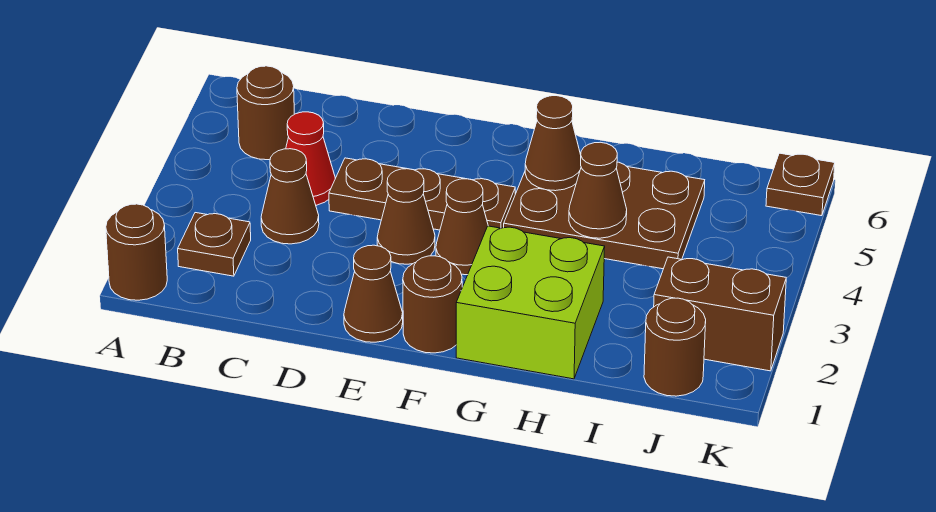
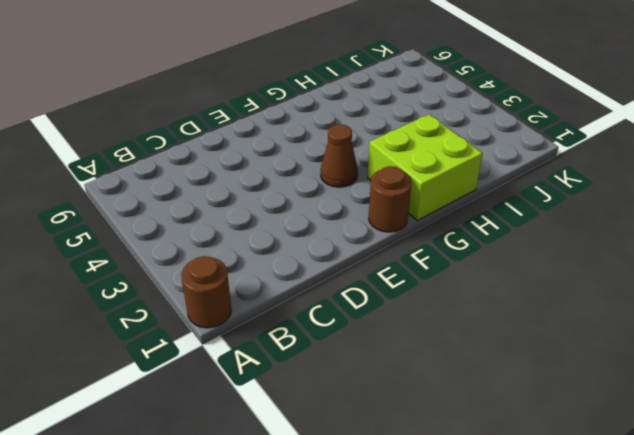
none -> brown 1x1 plate [178,213,251,276]
none -> brown 1x1 round brick [237,66,294,160]
none -> brown 1x1 cone [261,149,319,244]

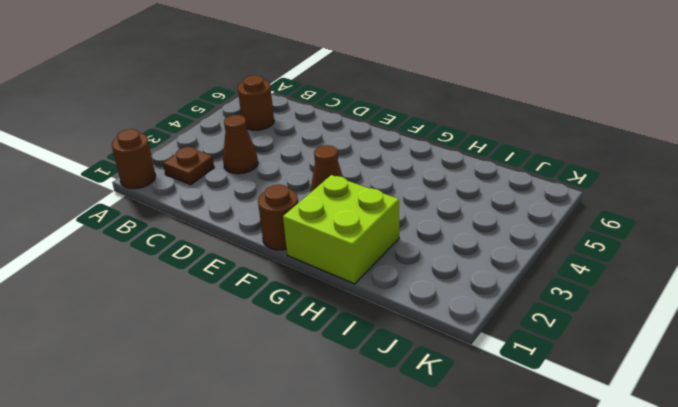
none -> red 1x1 cone [286,112,335,205]
none -> brown 1x3 plate [329,158,515,230]
none -> brown 1x1 cone [344,245,403,342]

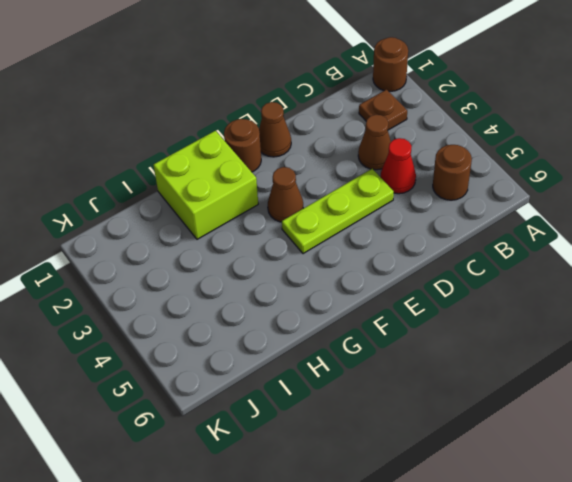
lime 1x3 plate [282,169,394,254] -> brown 1x3 plate [329,158,515,230]
none -> brown 1x1 cone [377,169,435,264]
none -> brown 2x3 plate [504,162,705,269]
none -> brown 1x1 round brick [644,298,706,396]

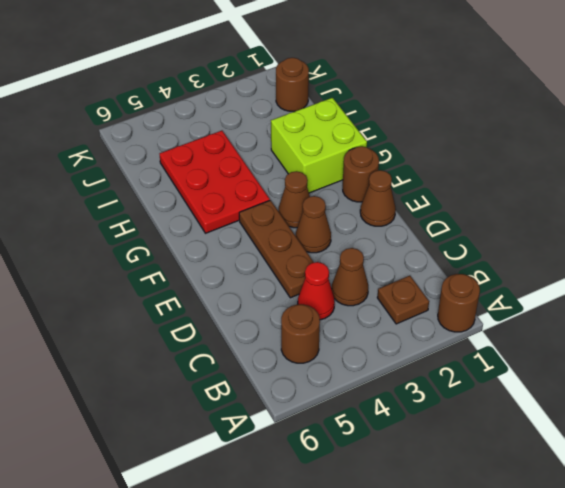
red 2x3 plate [160,131,270,233] -> brown 2x3 plate [504,162,705,269]
none -> brown 1x2 brick [654,257,786,371]
none -> brown 1x1 plate [766,153,835,216]
none -> brown 1x1 cone [525,96,581,191]

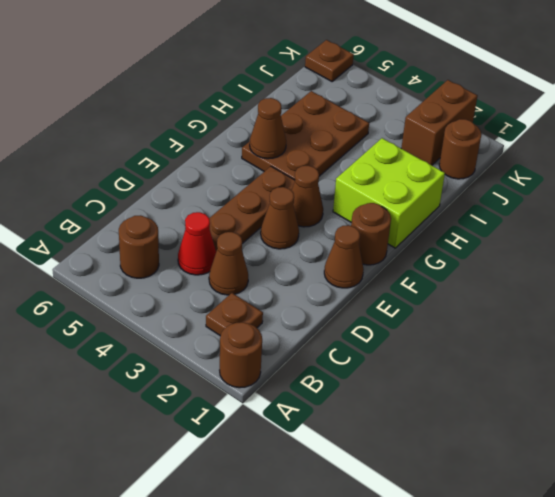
none -> brown 1x1 cone [569,142,627,238]

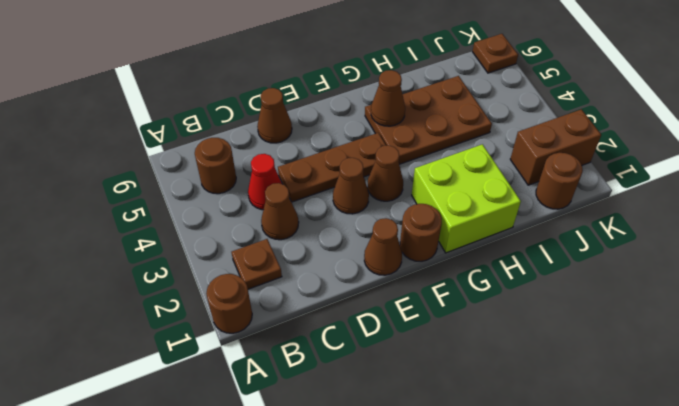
brown 1x1 cone [257,88,292,143] -> brown 1x1 cone moved to [569,142,627,238]

